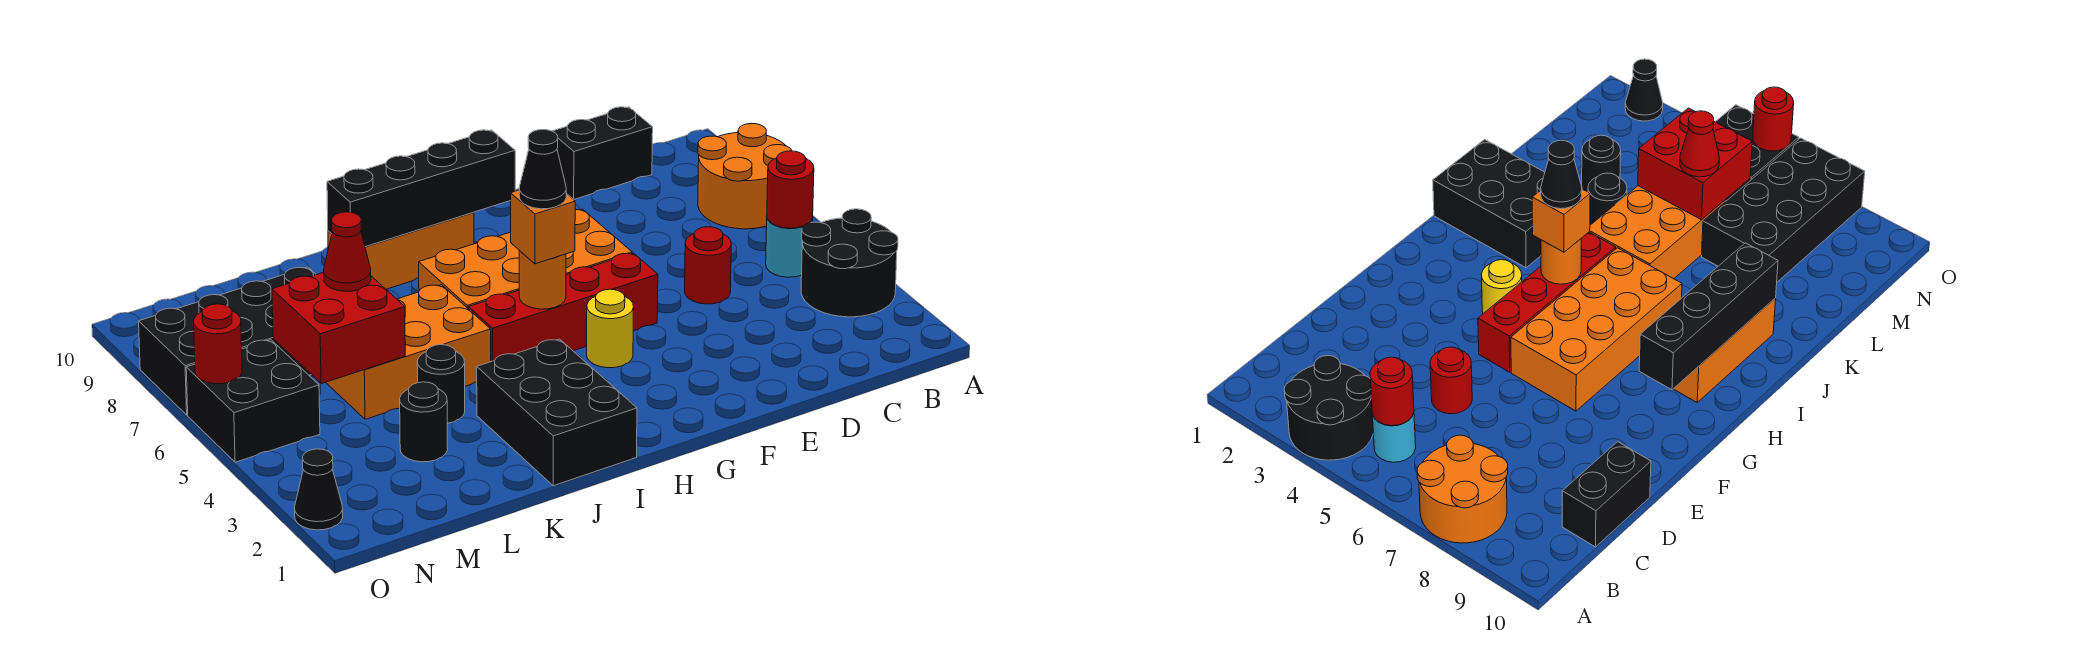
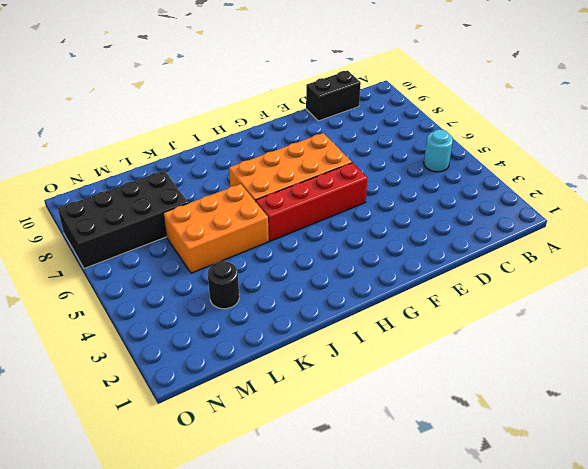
none -> black 2x2 round brick [801,209,898,317]
none -> orange 2x2 round brick [698,123,792,229]
none -> red 1x1 round brick [685,227,731,304]

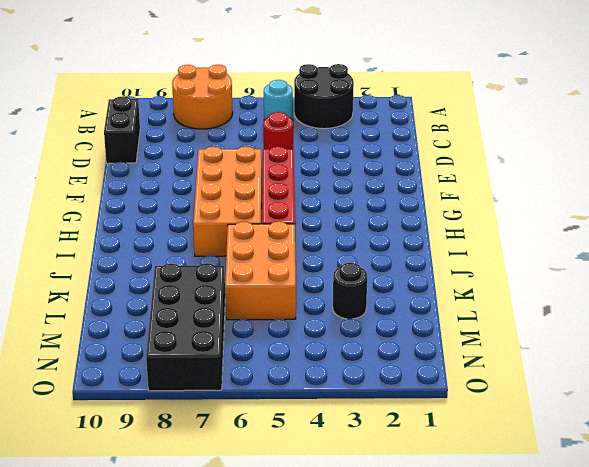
none -> yellow 1x1 round brick [587,289,634,368]
none -> orange 1x3 brick [328,212,474,289]
none -> black 2x3 brick [477,339,637,486]

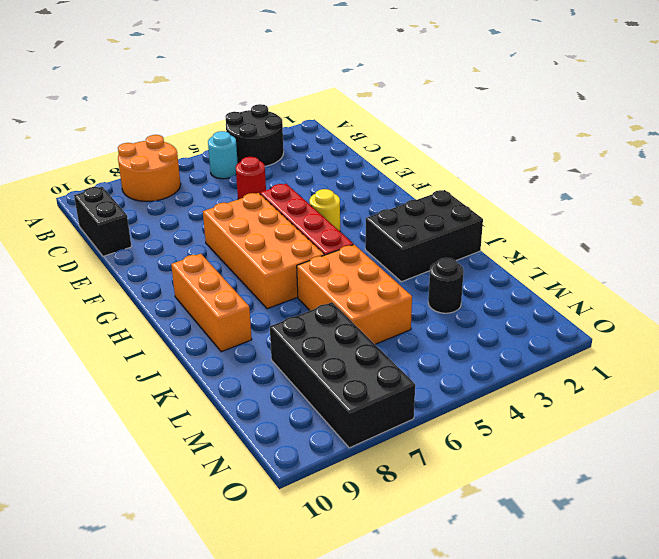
none -> black 1x1 round brick [417,345,465,423]
none -> black 2x2 brick [186,340,320,462]
none -> black 1x1 cone [295,449,343,530]

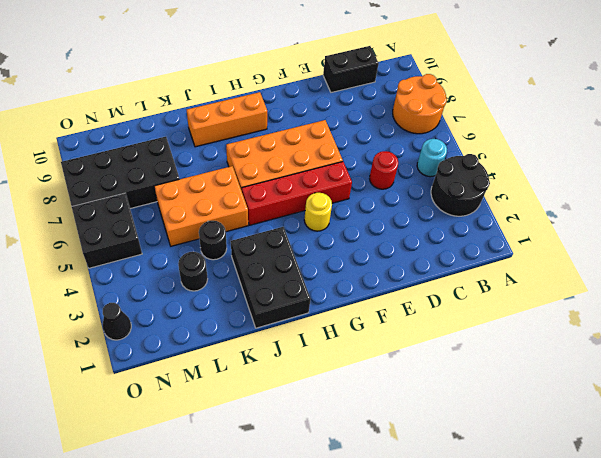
none -> red 1x1 round brick [767,151,814,228]
none -> black 1x4 brick [327,130,515,247]
none -> orange 1x1 round brick [519,251,566,309]

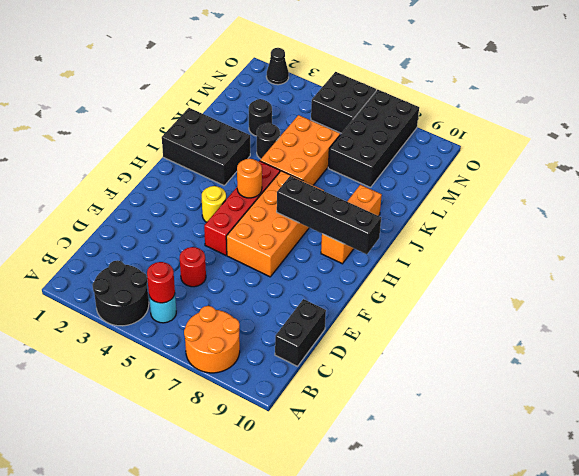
black 1x4 brick [277,176,381,254] -> black 1x4 brick turned to [327,130,515,247]
none -> red 2x2 brick [272,272,405,384]
none -> red 1x1 round brick [194,304,242,384]
none -> orange 1x1 brick [511,190,575,264]

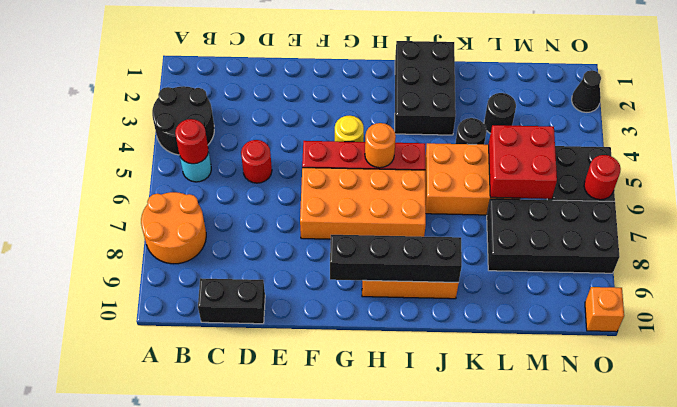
orange 1x1 brick [585,287,624,332] -> orange 1x1 brick moved to [511,190,575,264]
none -> red 1x1 cone [324,212,371,291]
none -> black 1x1 cone [519,130,566,209]

